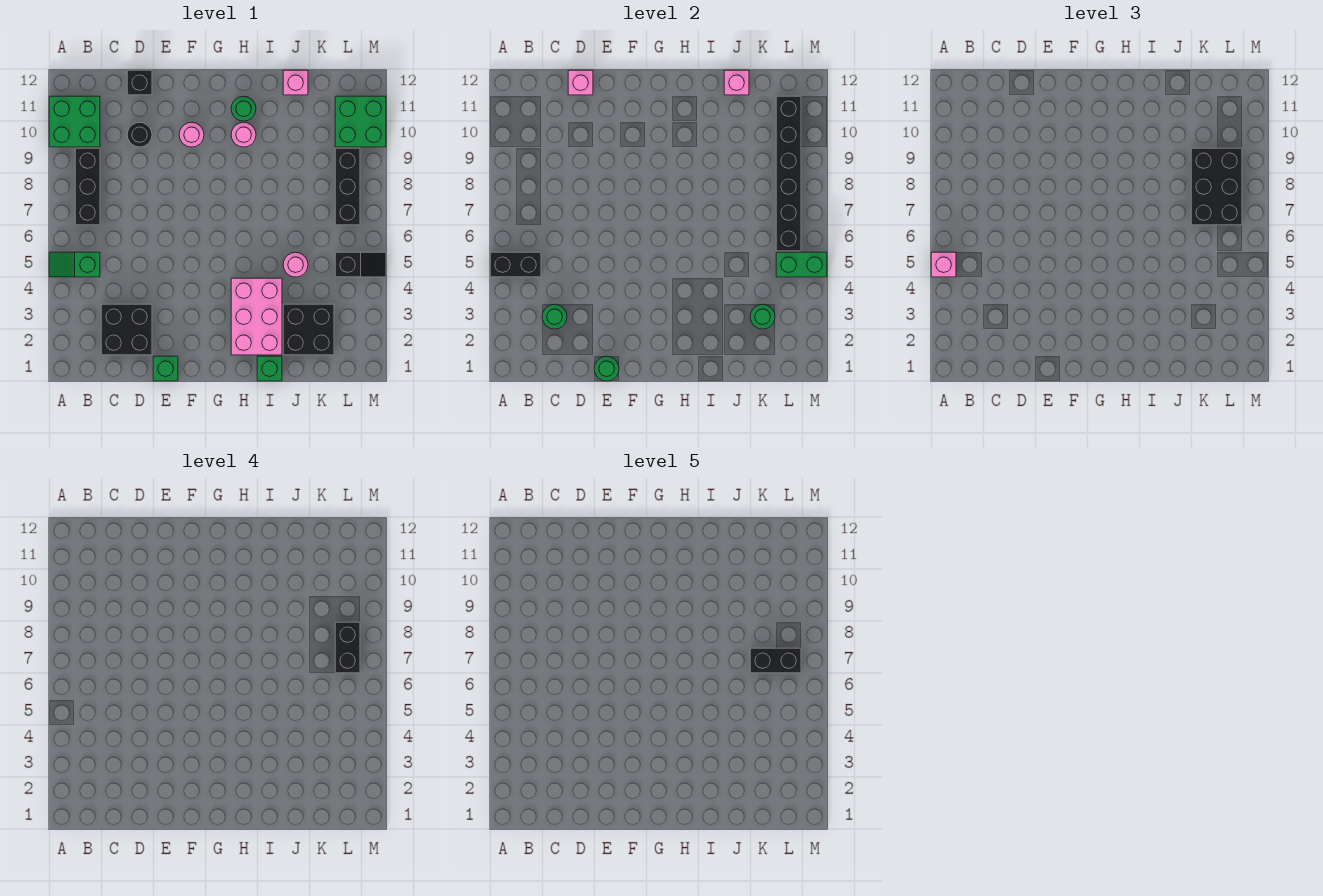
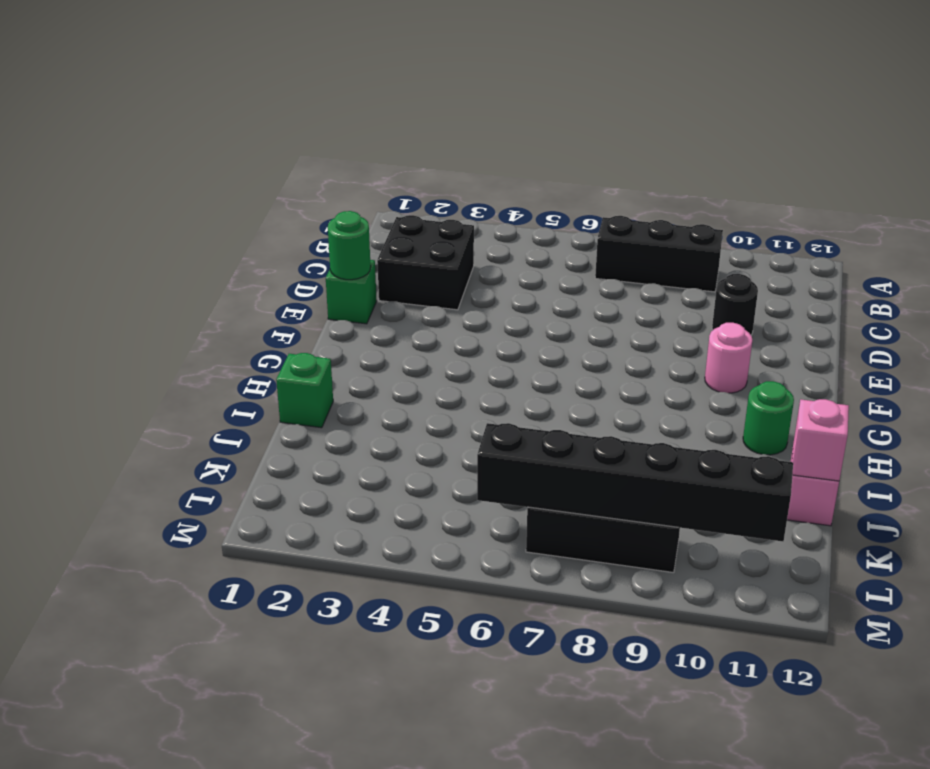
none -> green 1x2 slope [49,252,100,277]
none -> green 2x2 brick [49,96,100,147]
none -> black 1x1 brick [127,70,152,95]
none -> pink 2x3 brick [231,278,282,355]

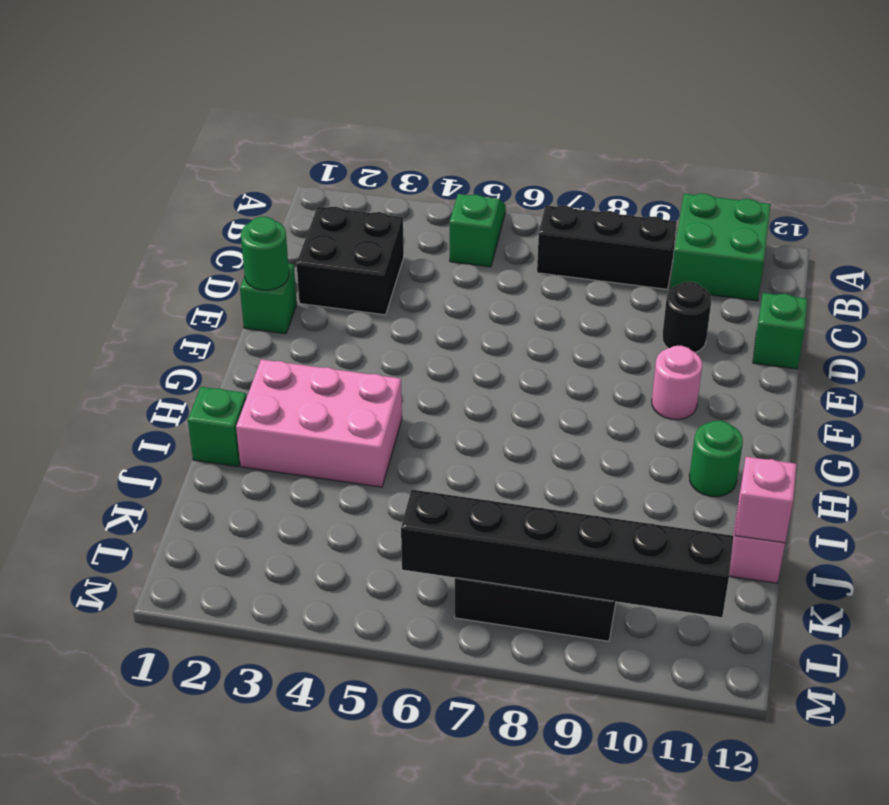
green 1x1 brick [753,293,807,369] -> black 1x1 brick [127,70,152,95]
none -> pink 1x1 round brick [231,122,256,147]
none -> black 2x2 brick [283,304,334,355]
none -> pink 1x1 round brick [283,252,308,277]
none -> black 1x2 slope [335,252,386,277]

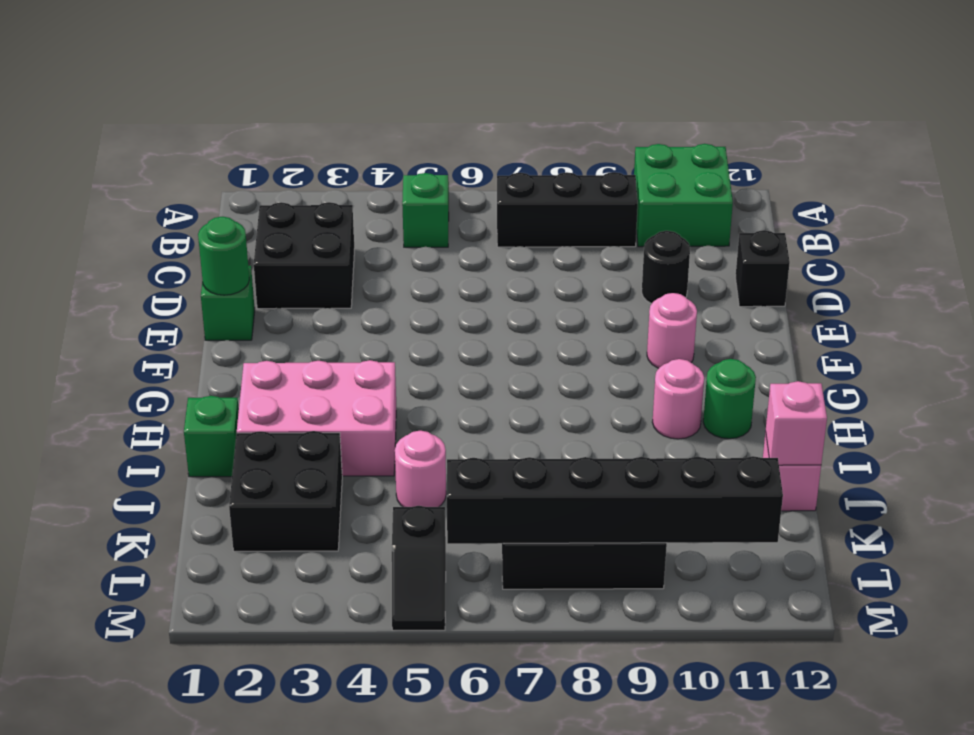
none -> green 2x2 brick [335,96,386,147]
none -> black 1x2 brick [490,252,541,277]
none -> green 1x1 round brick [542,304,567,329]
none -> pink 1x1 brick [568,70,593,95]

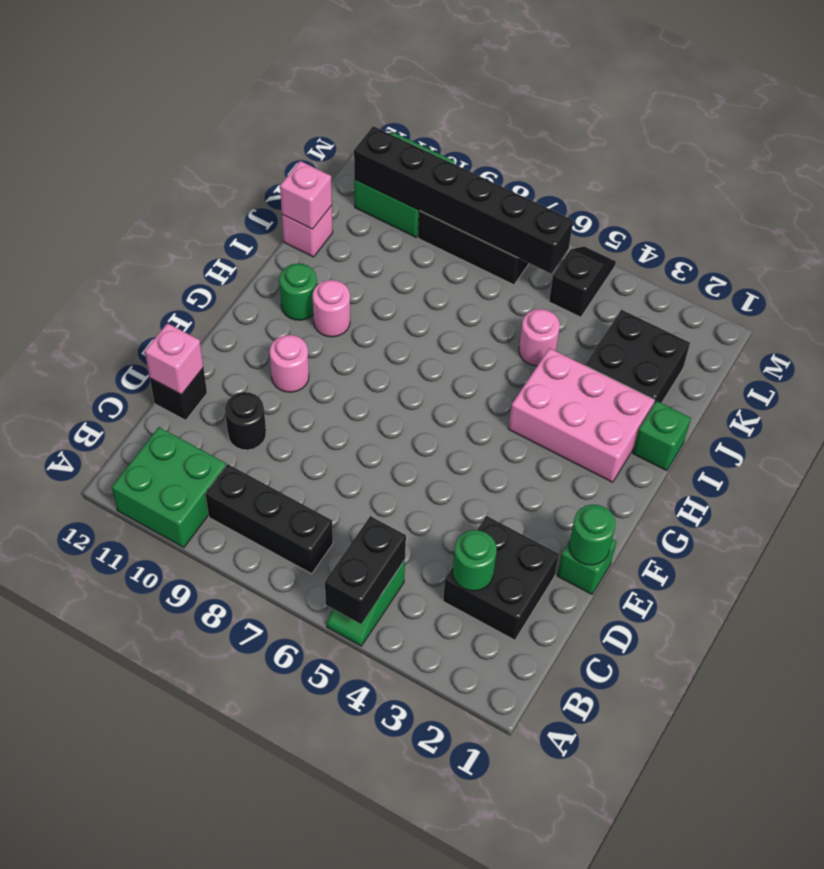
none -> green 1x1 round brick [750,304,775,329]
none -> green 1x2 brick [776,252,827,277]
none -> pink 1x1 brick [931,252,956,277]
none -> black 2x3 brick [1191,148,1242,225]

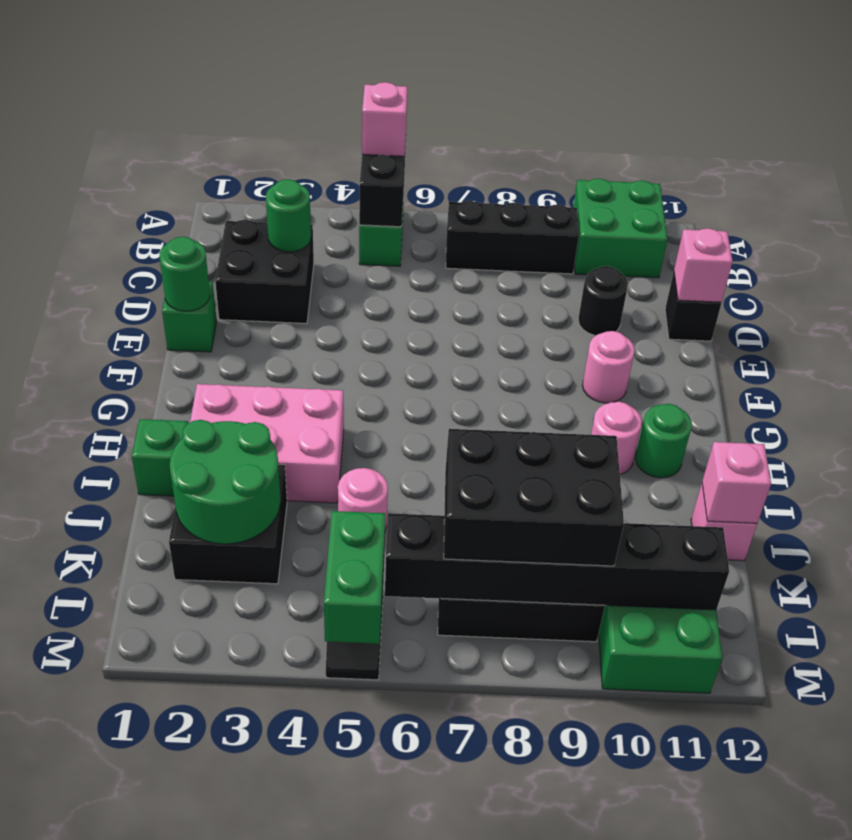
green 2x2 round brick [170,420,280,544] -> green 1x1 round brick [750,304,775,329]
none -> black 1x2 brick [335,622,360,673]
none -> black 1x2 brick [750,648,801,673]

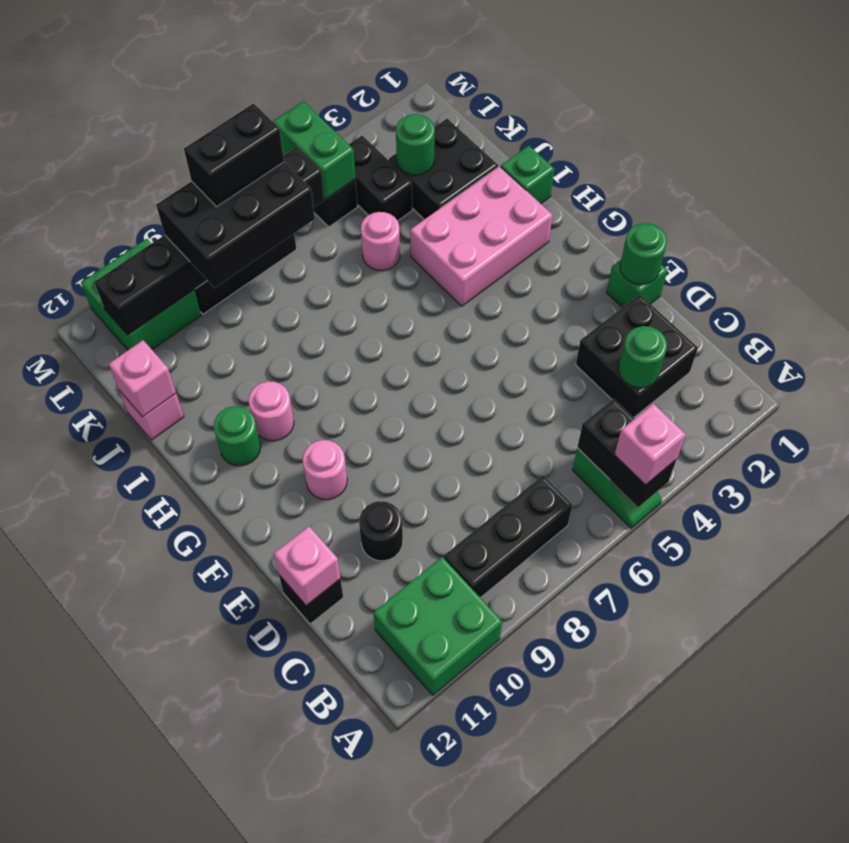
black 1x2 brick [349,136,412,221] -> black 1x2 brick moved to [750,648,801,673]

